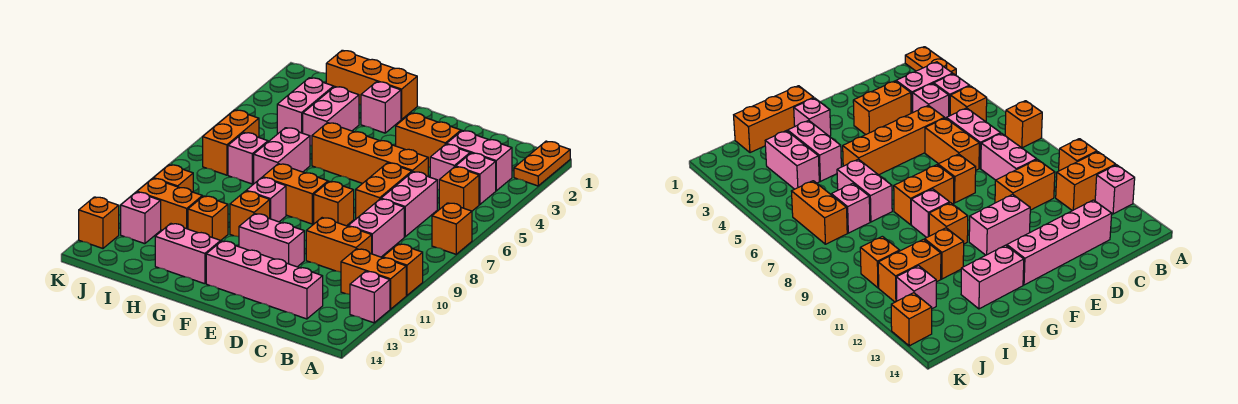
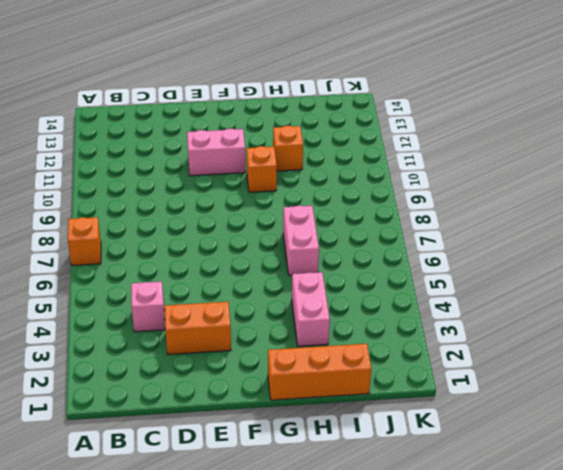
none -> orange 1x2 plate [514,141,570,186]
none -> orange 1x1 brick [383,244,423,295]
none -> orange 1x2 brick [341,249,406,309]
none -> pink 1x1 brick [350,271,390,323]

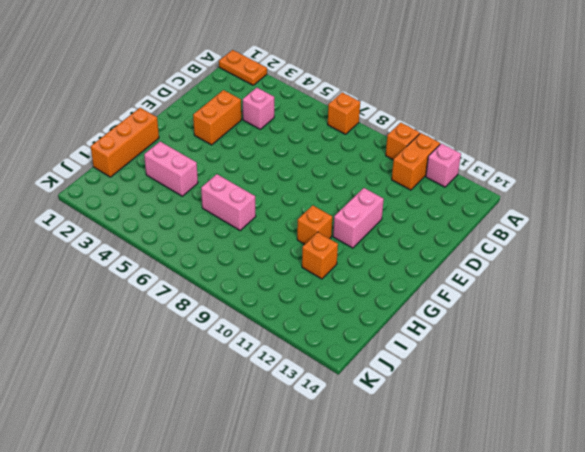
none -> pink 1x2 brick [447,131,512,191]
none -> pink 1x1 brick [456,153,496,205]
none -> orange 1x1 brick [439,167,479,211]
none -> pink 1x2 brick [381,172,437,237]

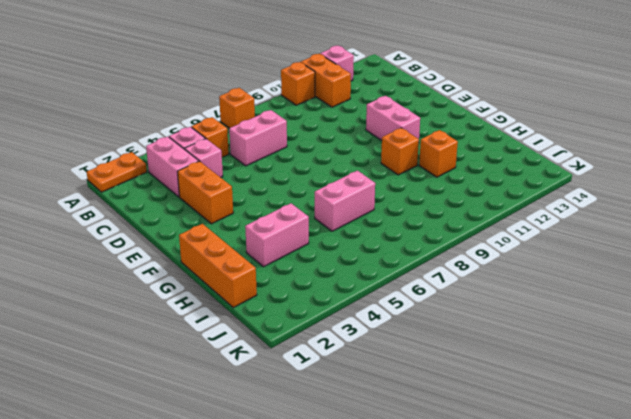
none -> pink 1x2 brick [348,199,404,257]
none -> orange 1x2 brick [306,218,372,272]
none -> pink 1x4 brick [206,241,323,319]
none -> orange 1x4 brick [312,123,428,183]

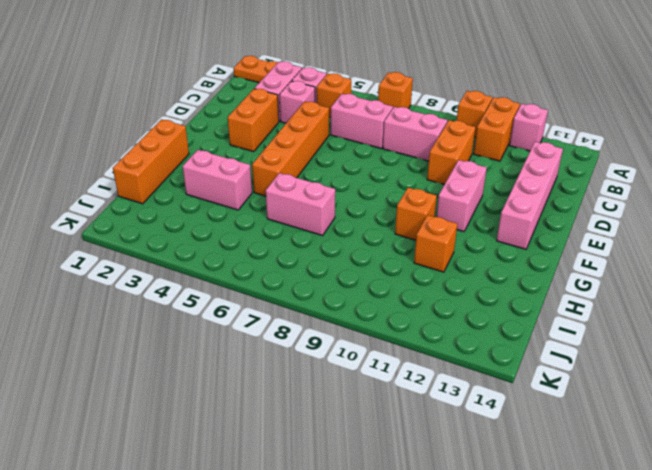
none -> orange 1x2 brick [356,163,412,219]
none -> orange 1x1 brick [314,181,354,226]
none -> orange 1x2 brick [263,164,328,224]
none -> pink 1x1 brick [361,82,401,133]

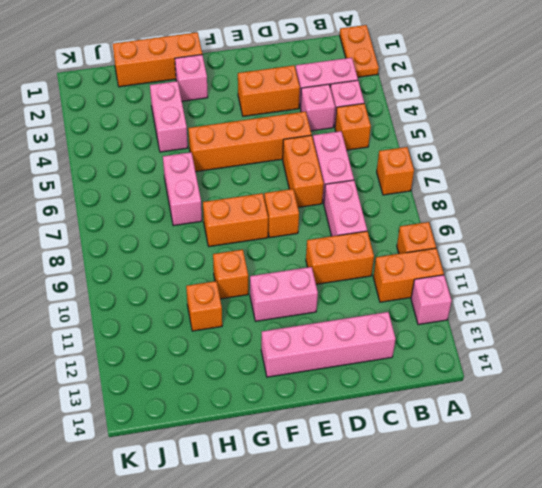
none -> pink 1x1 brick [247,177,286,222]
none -> pink 1x2 brick [155,224,221,284]
none -> pink 1x2 brick [277,78,334,134]
none -> pink 1x1 brick [228,133,268,184]

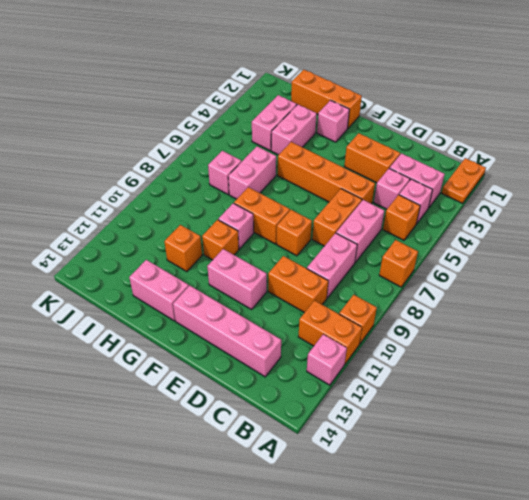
none -> orange 1x2 brick [137,178,202,230]
none -> orange 1x2 brick [203,110,259,175]
none -> orange 1x1 brick [153,165,193,192]
none -> pink 1x1 brick [121,192,161,244]

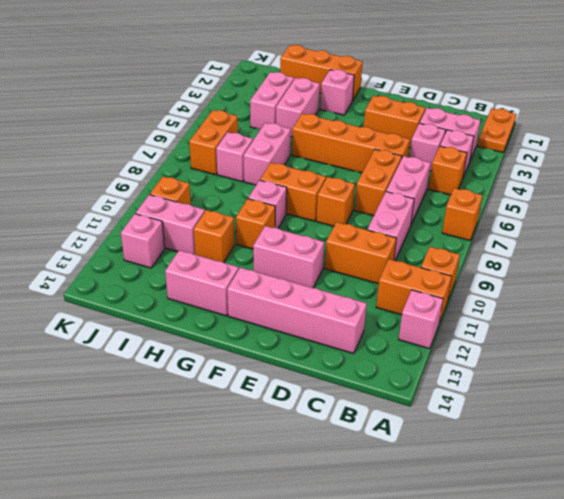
pink 1x2 brick [136,195,205,255] -> orange 1x2 brick [137,178,202,230]
none -> orange 1x1 brick [79,197,119,248]

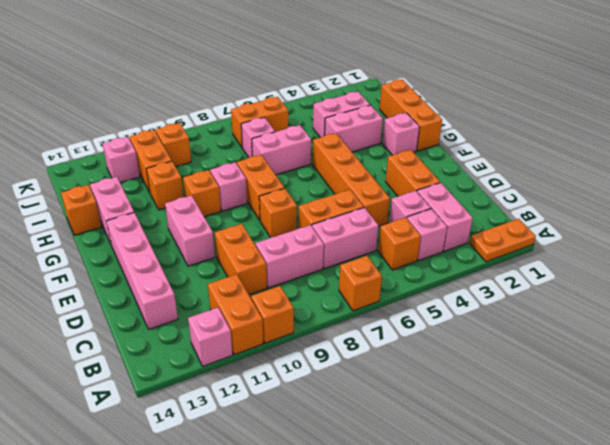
orange 1x1 brick [61,185,102,235] -> orange 1x1 brick moved to [79,197,119,248]

